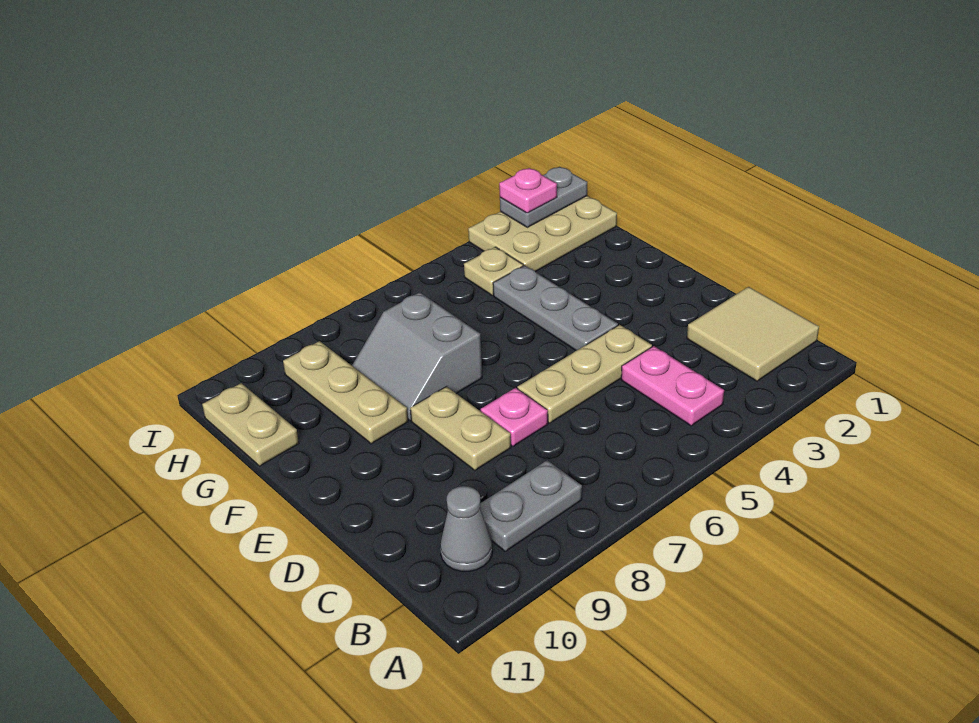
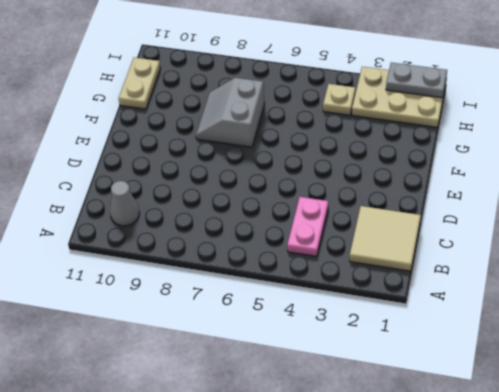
none -> grey 1x2 plate [480,460,582,551]
none -> tan 1x3 plate [517,325,652,423]
none -> pink 1x1 plate [481,388,548,446]

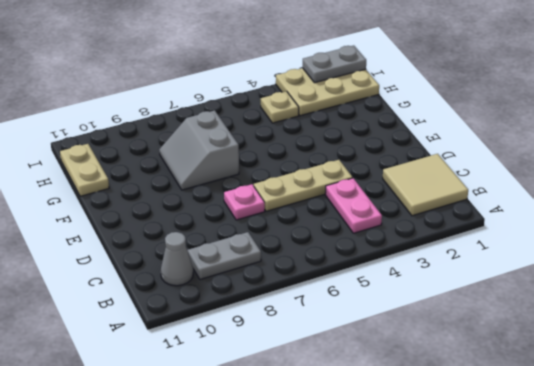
none -> tan 1x2 plate [410,387,511,470]
none -> grey 1x3 plate [493,265,618,350]
none -> tan 1x3 plate [283,341,408,444]

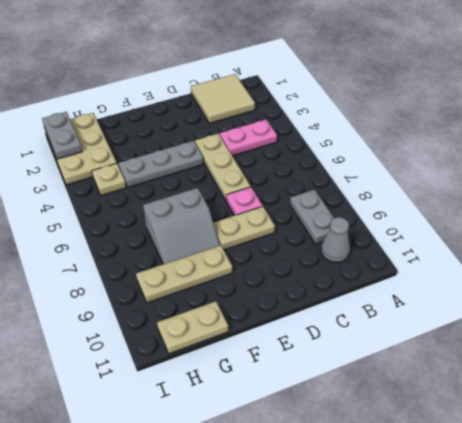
none -> pink 1x1 plate [499,168,557,213]

